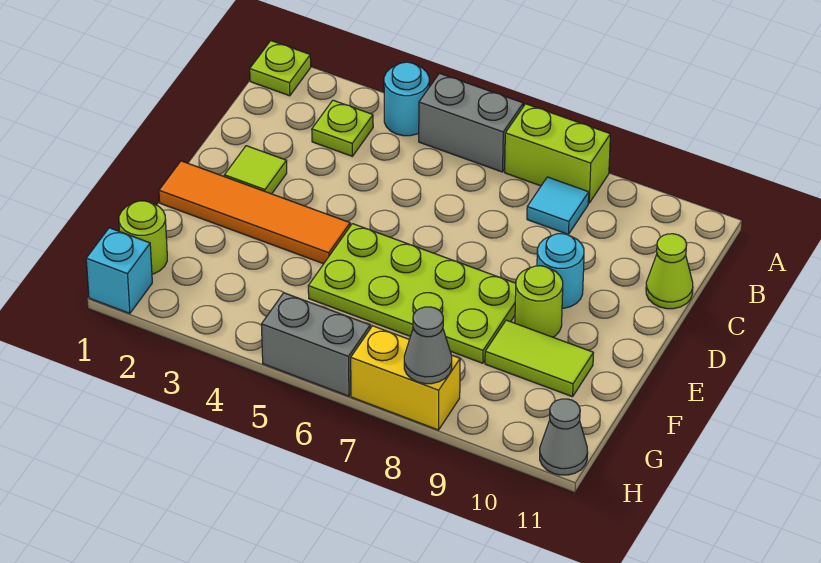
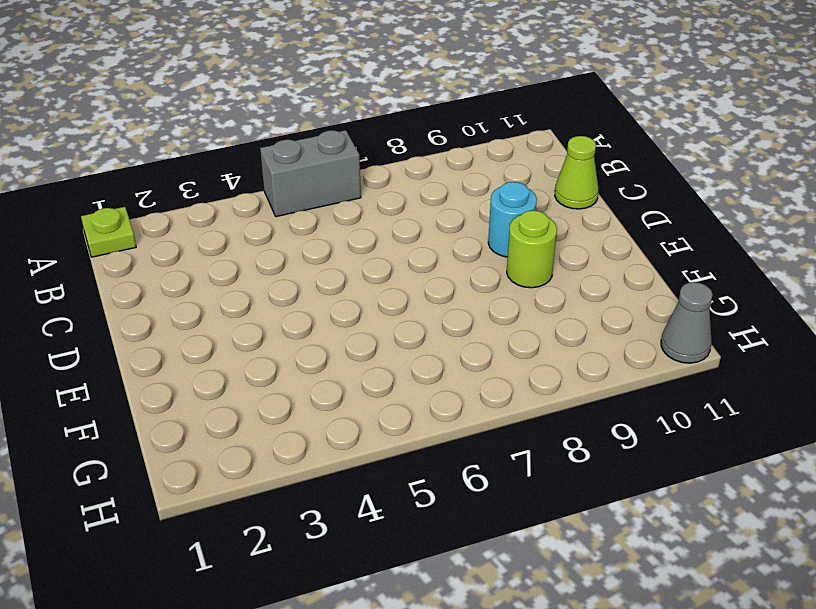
none -> cyan 1x1 round brick [384,62,429,136]
none -> lime 1x2 brick [505,104,610,203]
none -> lime 1x1 plate [312,100,373,156]

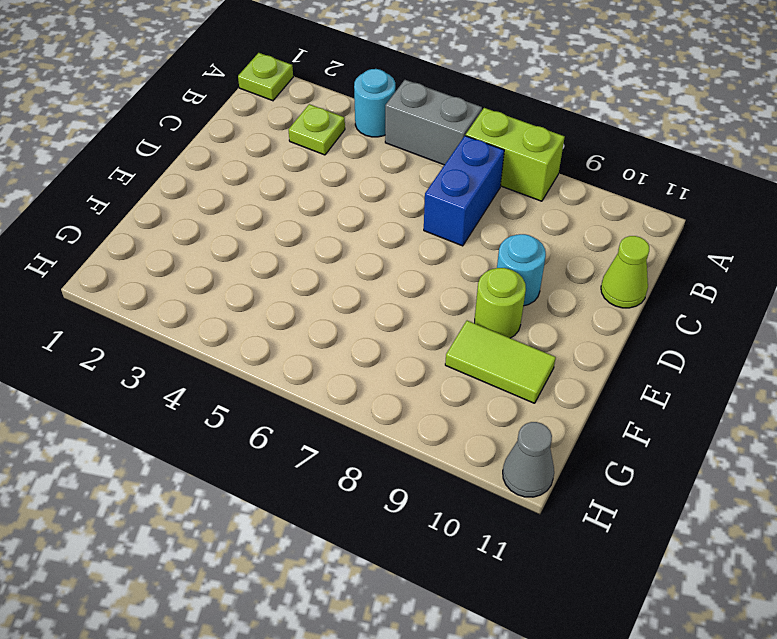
blue 1x2 brick [424,136,504,246] -> none
none -> cyan 1x1 tile [527,177,589,234]
none -> lime 1x1 tile [224,146,287,194]
none -> orange 1x4 tile [159,161,350,264]

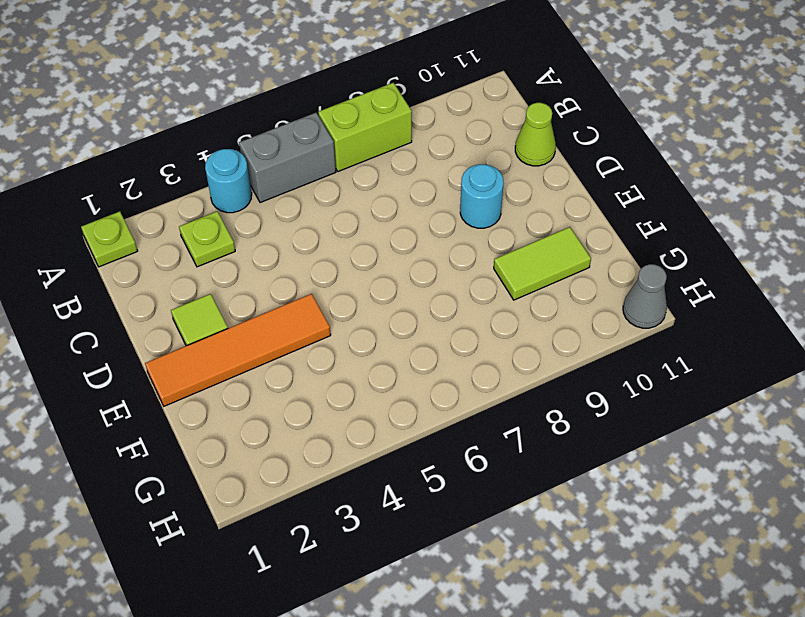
none -> cyan 1x1 tile [527,177,589,234]
none -> lime 2x4 plate [308,224,516,363]
none -> lime 1x1 round brick [515,266,563,337]

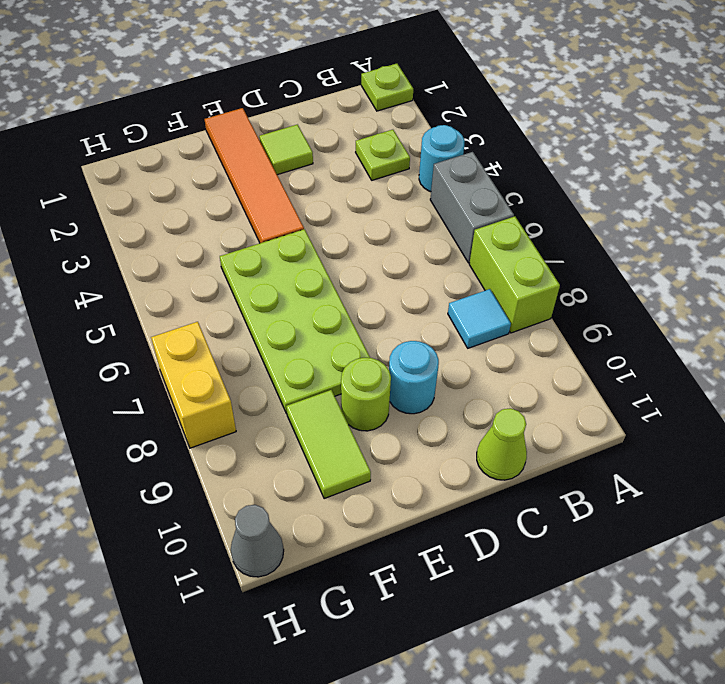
none -> lime 1x1 round brick [119,201,167,274]
none -> cyan 1x1 brick [86,228,152,314]
none -> grey 1x2 brick [261,293,370,396]

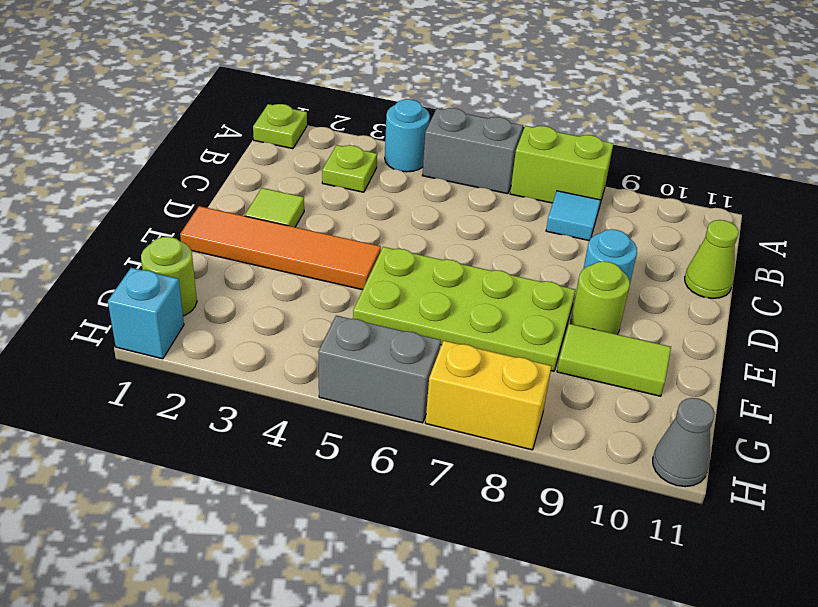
none -> grey 1x1 cone [404,307,452,384]

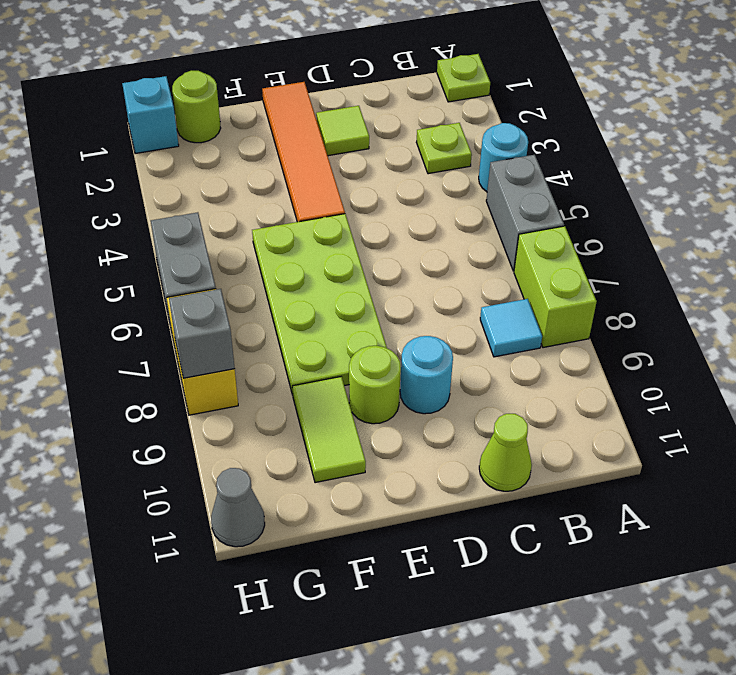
grey 1x1 brick [169,289,235,378] -> grey 1x1 cone [404,307,452,384]

